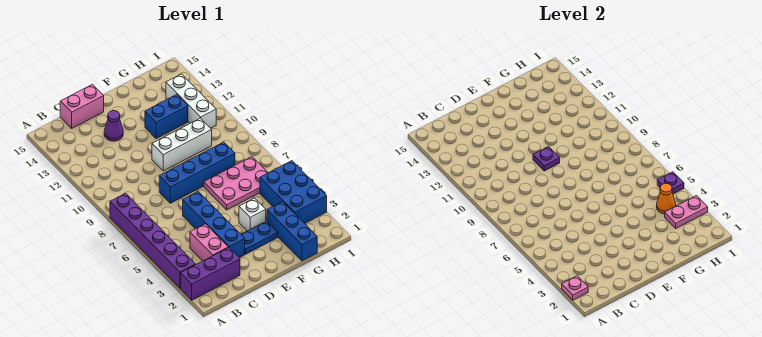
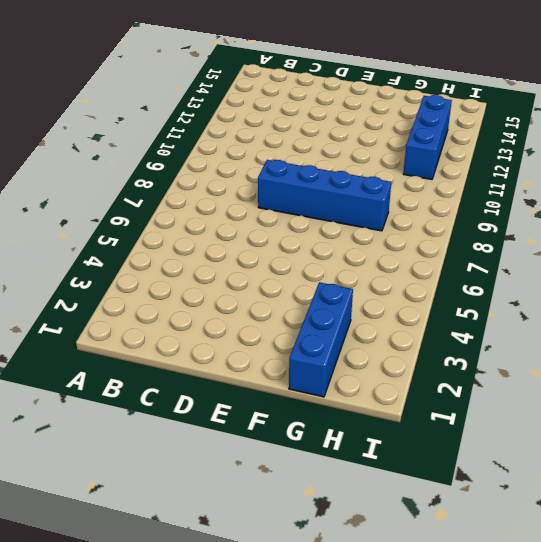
blue 1x3 brick [403,95,452,180] -> white 1x3 brick [166,74,216,128]
none -> purple 1x3 brick [181,248,240,300]
none -> purple 1x6 brick [110,193,196,288]
none -> pink 1x2 brick [190,224,228,261]

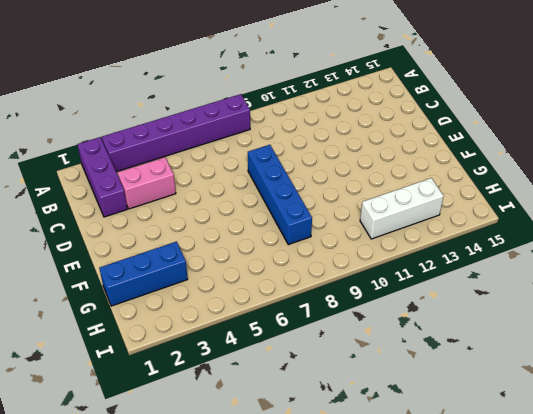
none -> pink 1x2 brick [60,84,104,128]
none -> blue 1x4 brick [183,192,245,258]
none -> purple 1x1 cone [104,111,123,141]

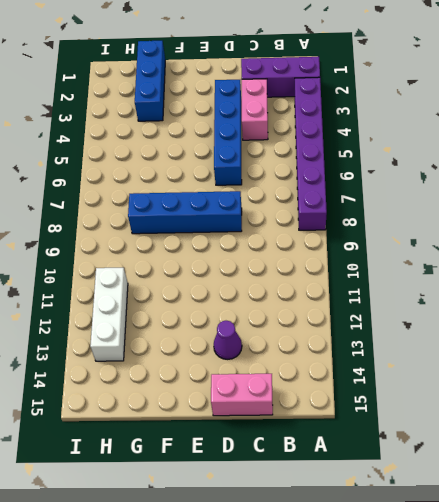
none -> blue 1x2 plate [241,221,278,254]
none -> white 1x3 brick [152,118,212,171]
none -> white 1x1 brick [239,198,266,231]

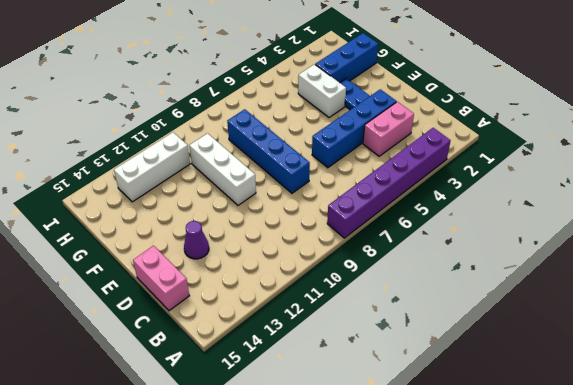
white 1x2 brick [298,64,346,118] -> white 1x1 brick [239,198,266,231]
none -> purple 1x3 brick [181,248,240,300]
none -> pink 2x3 plate [204,157,268,210]
none -> blue 1x2 brick [145,95,188,139]

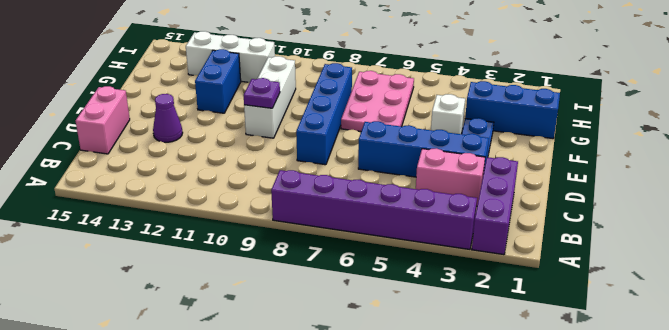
none -> blue 2x3 brick [260,161,327,223]
none -> pink 1x1 plate [562,276,588,300]
none -> pink 1x2 plate [665,196,708,228]

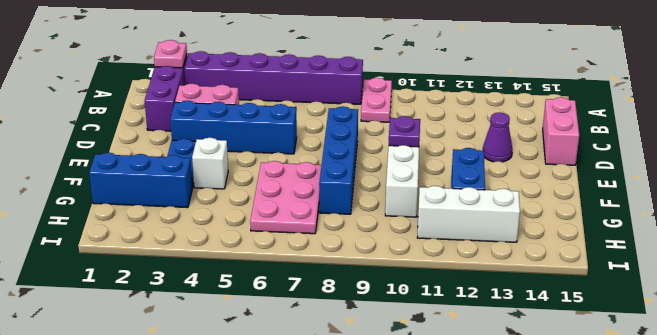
pink 1x2 plate [361,78,392,122] -> pink 1x2 plate moved to [665,196,708,228]
none -> blue 2x3 brick [260,161,327,223]
none -> orange 1x1 cone [657,183,676,214]
none -> purple 1x1 plate [657,172,684,194]

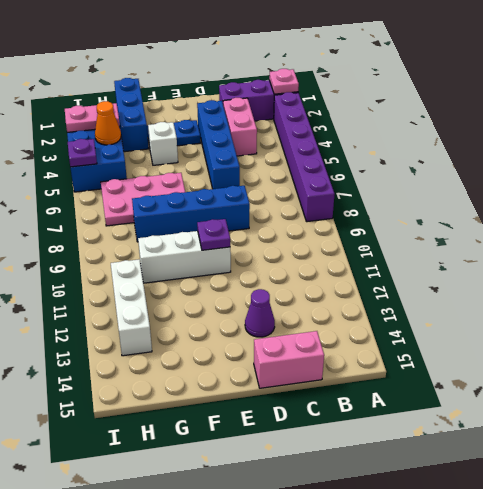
none -> blue 1x2 brick [145,95,188,139]

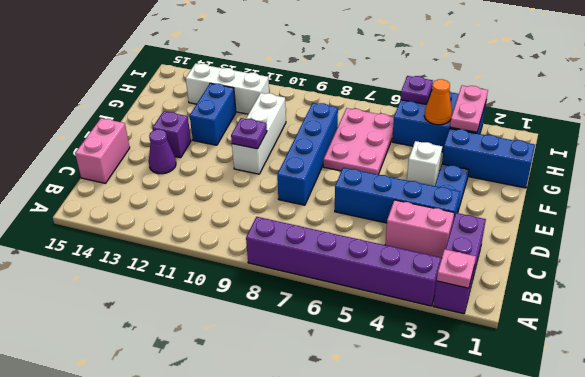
purple 1x1 brick [153,111,191,158] -> none

